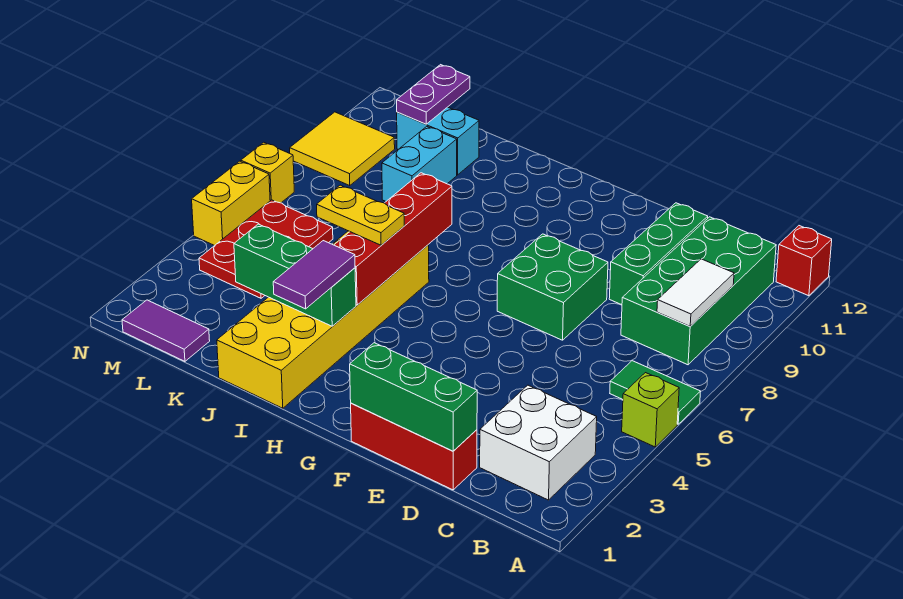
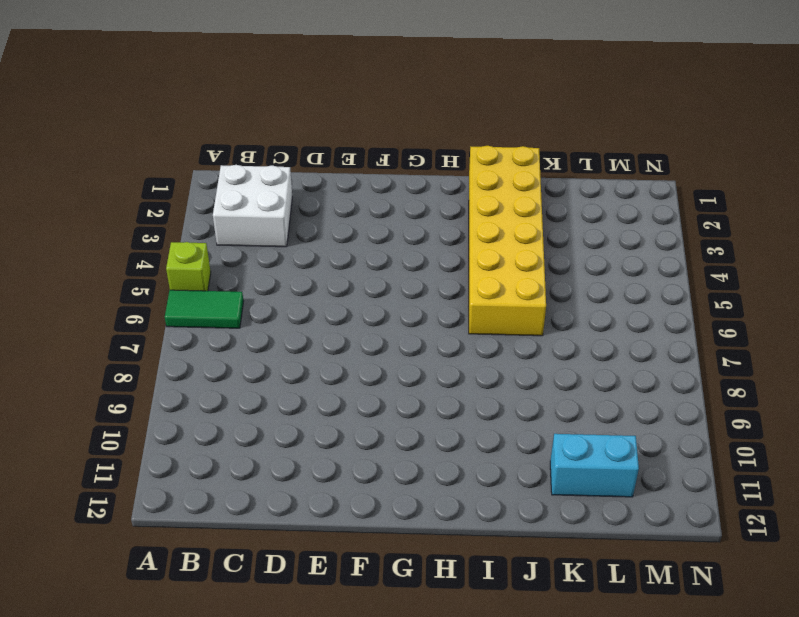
none -> red 1x1 brick [776,226,832,296]
none -> green 2x4 brick [621,217,776,365]
none -> red 1x3 brick [351,403,477,490]

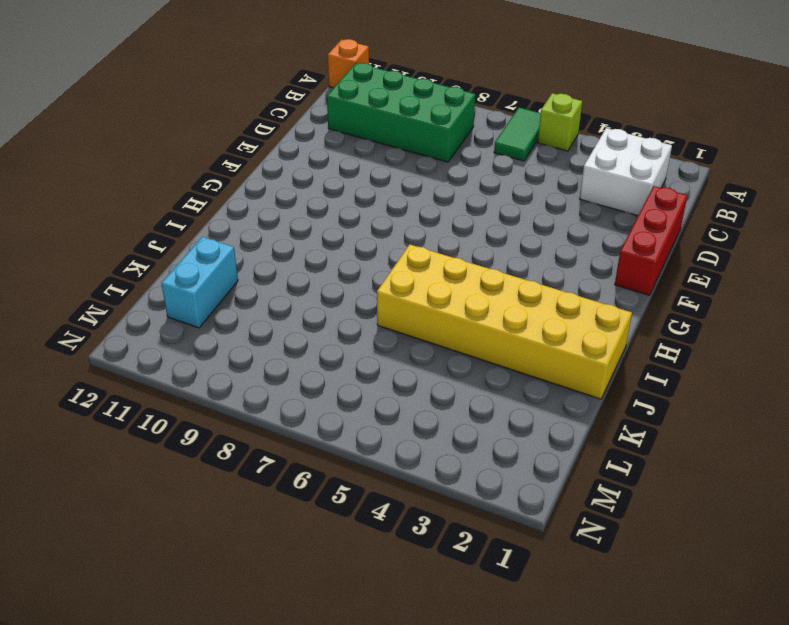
orange 1x1 brick [328,39,369,88] -> red 1x1 brick [776,226,832,296]
none -> green 1x3 brick [609,203,708,305]
none -> green 2x2 brick [497,234,608,340]
none -> cyan 1x2 brick [382,127,457,201]

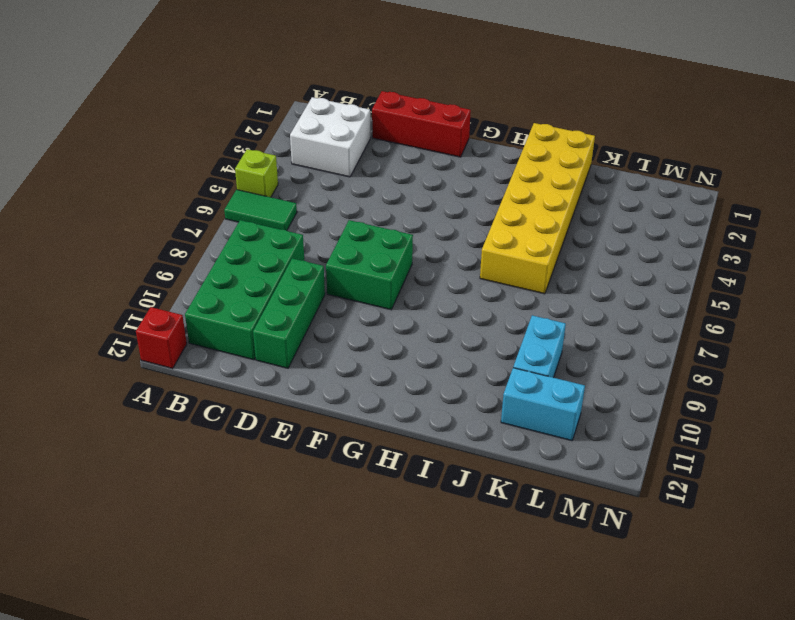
none -> purple 1x2 tile [122,300,210,361]
none -> red 2x3 plate [199,200,333,298]
none -> yellow 2x2 tile [290,112,395,186]

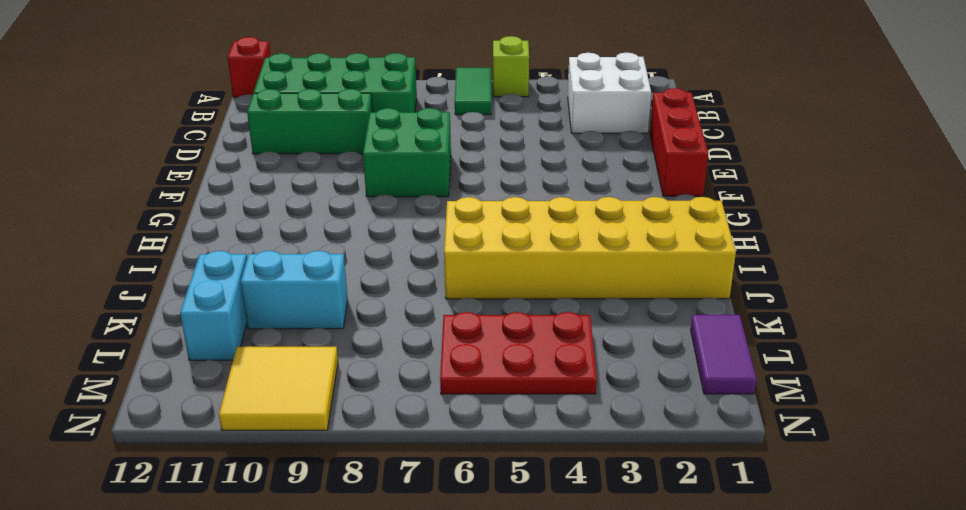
none -> yellow 1x2 brick [192,161,270,246]
none -> yellow 1x1 brick [241,142,294,203]
none -> white 1x2 tile [657,259,734,326]

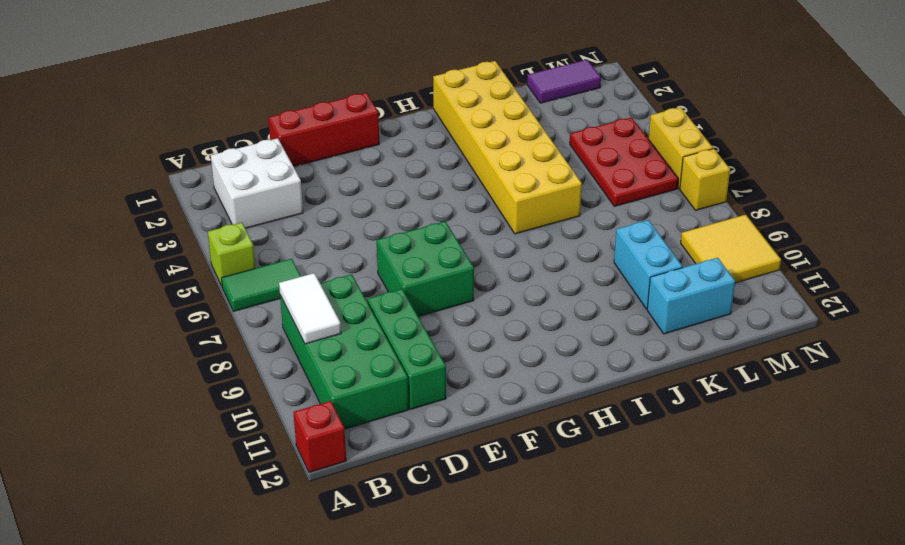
none -> green 1x3 brick [350,343,477,451]
none -> green 1x3 brick [234,224,356,326]
none -> red 1x4 brick [334,173,452,305]

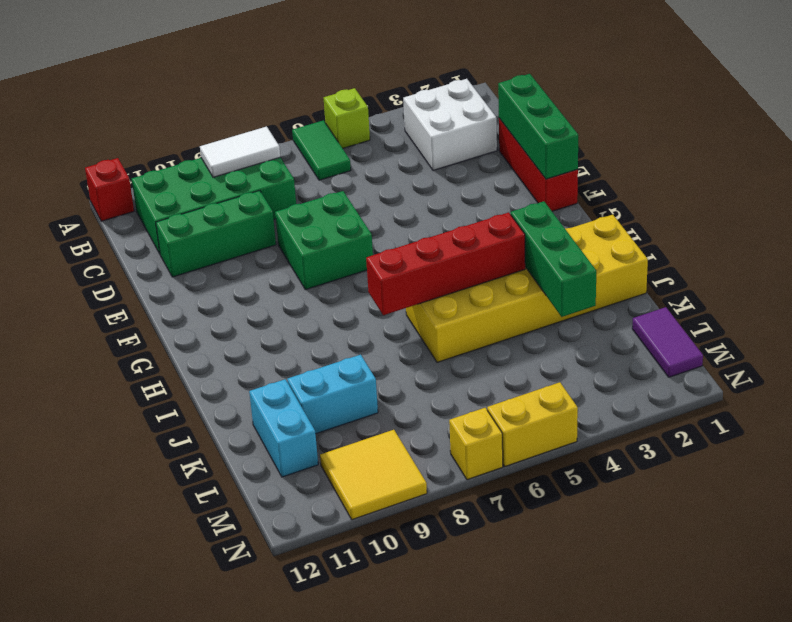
none -> red 2x3 plate [199,200,333,298]
none -> purple 1x2 plate [397,65,470,124]
none -> purple 1x2 tile [273,241,355,309]

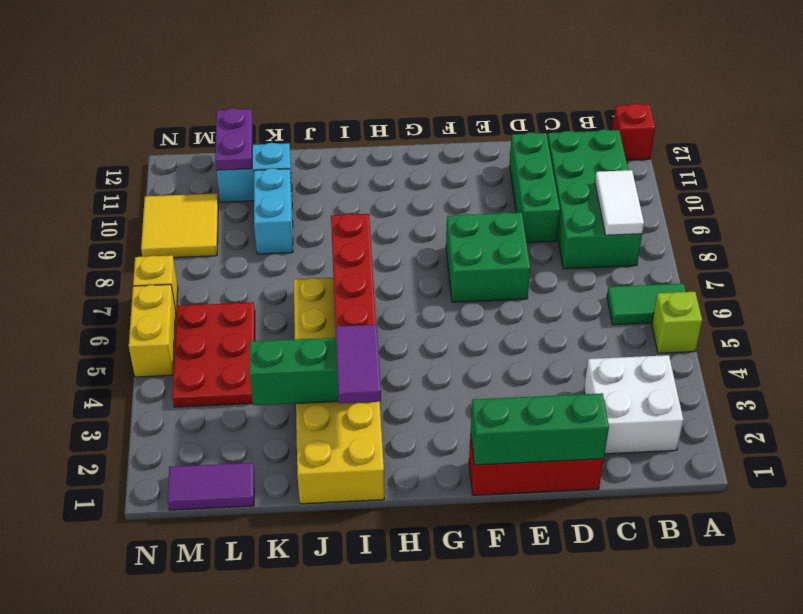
none -> yellow 1x2 plate [317,185,404,245]

